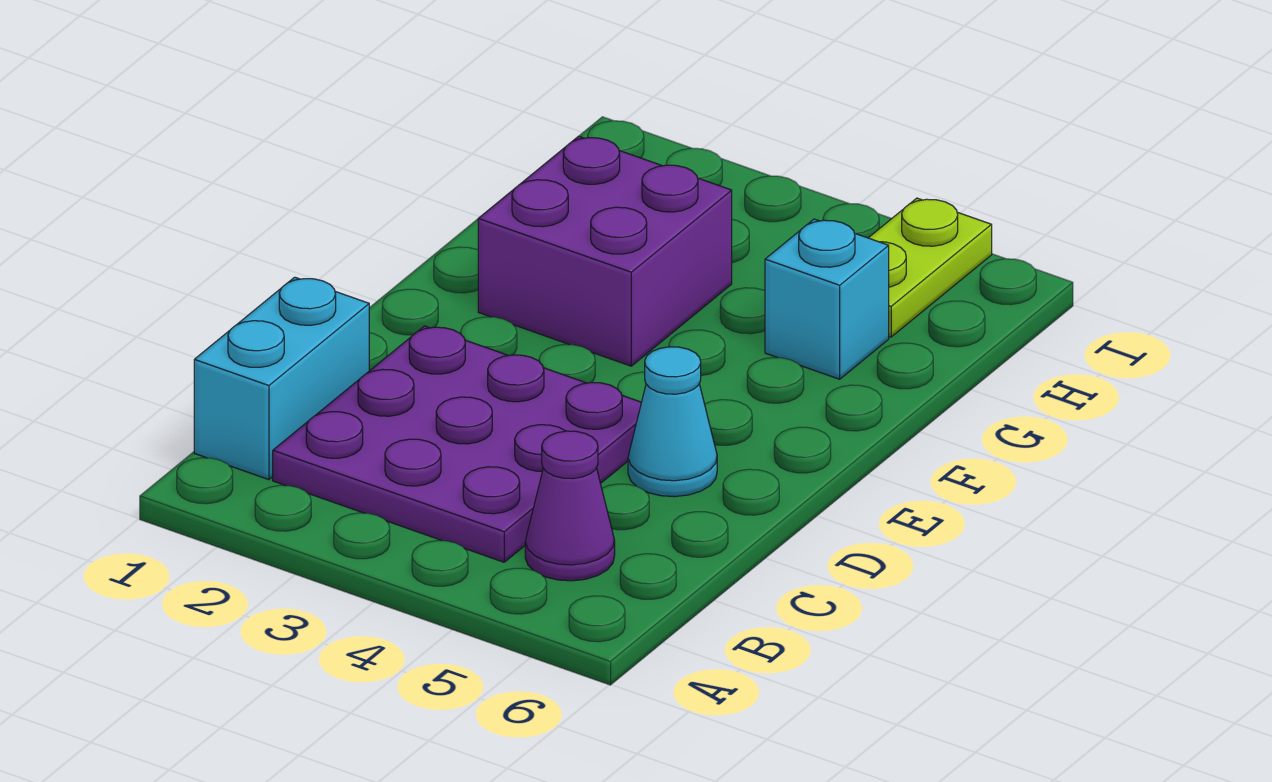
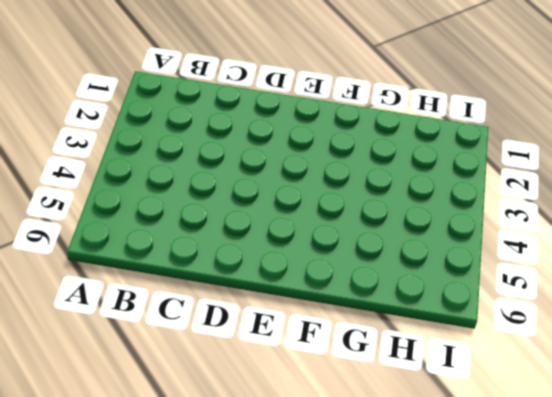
none -> cyan 1x2 brick [194,277,369,480]
none -> purple 3x3 plate [273,326,641,562]

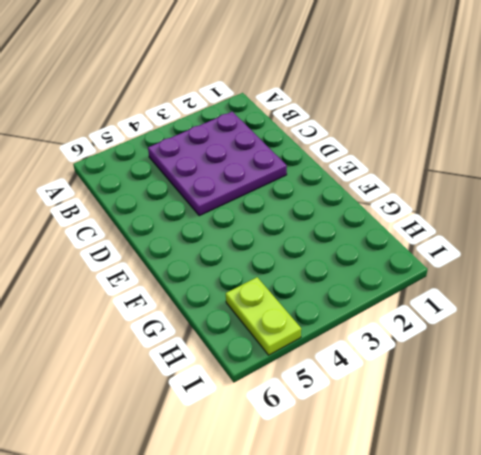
none -> cyan 1x2 brick [194,277,369,480]
none -> purple 1x1 cone [525,431,615,581]

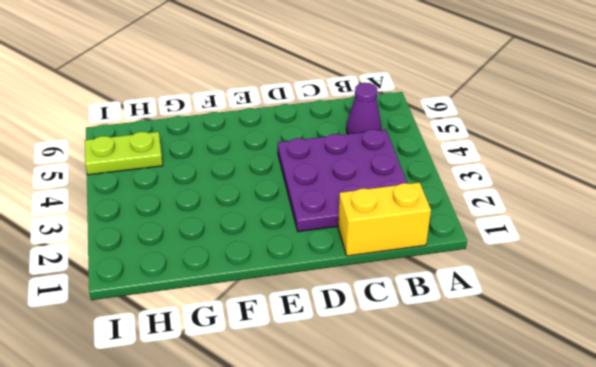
yellow 1x2 brick [338,183,431,256] -> cyan 1x2 brick [194,277,369,480]
none -> cyan 1x1 cone [628,347,717,497]
none -> purple 2x2 brick [478,136,732,366]

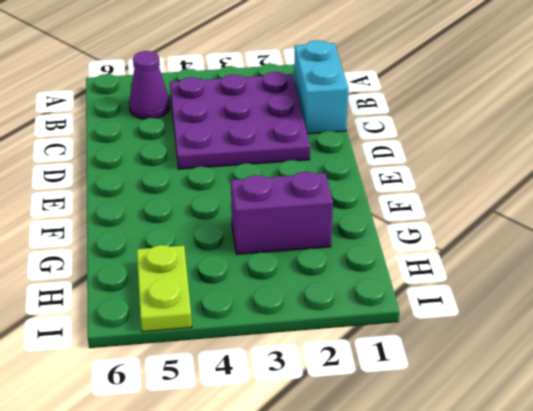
purple 1x2 brick [231,172,333,254] -> purple 2x2 brick [478,136,732,366]
none -> cyan 1x1 cone [628,347,717,497]
none -> cyan 1x1 brick [765,219,889,379]

